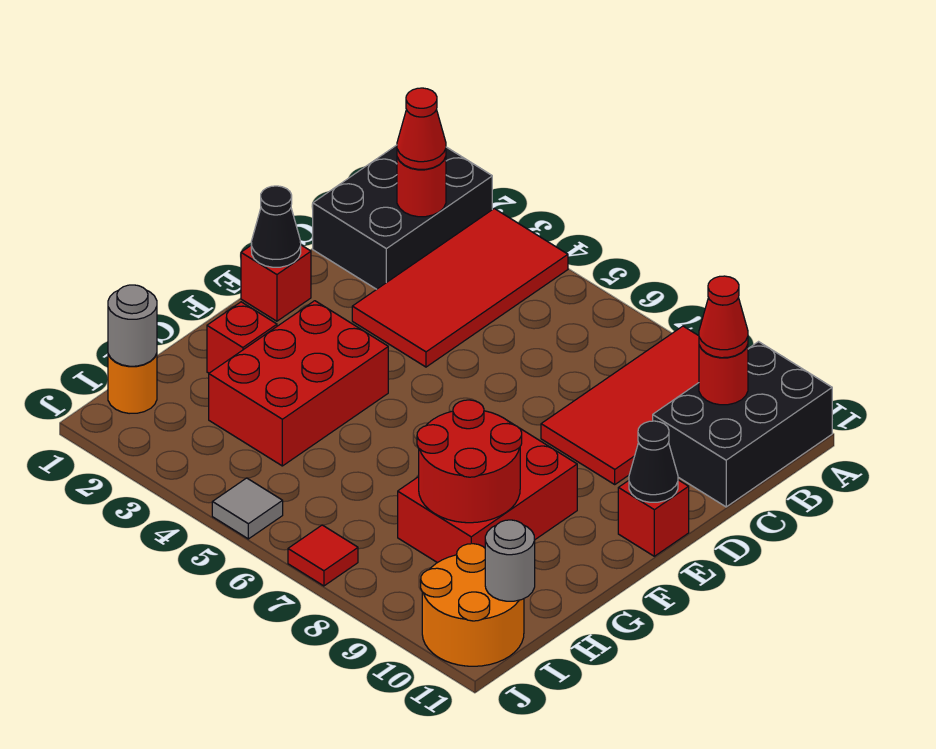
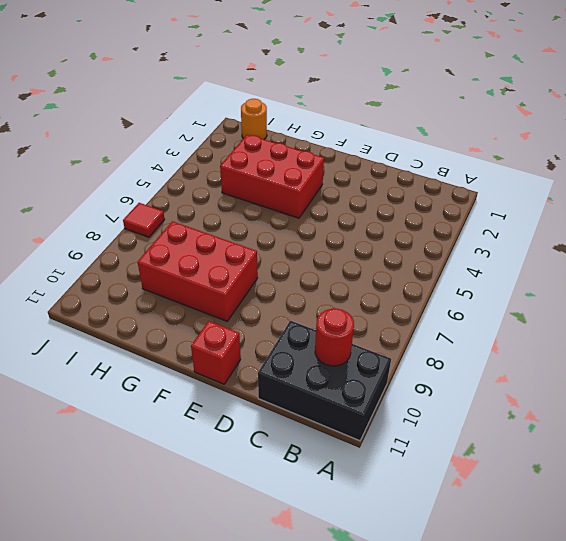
none -> black 2x3 brick [313,145,492,289]
none -> red 2x4 tile [352,209,568,367]
none -> red 2x4 tile [541,326,699,484]

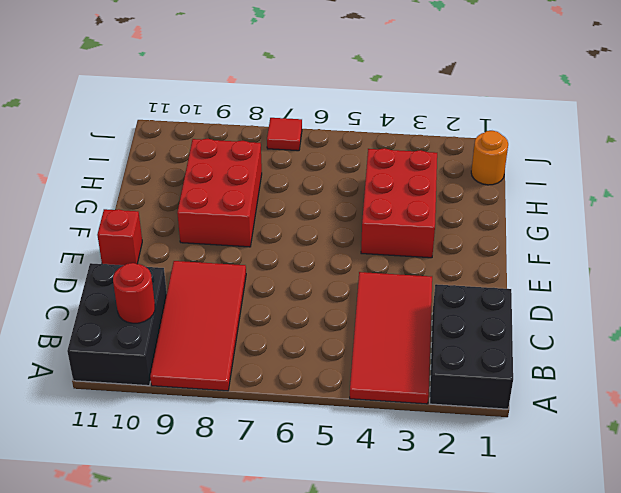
none -> red 1x1 brick [241,245,311,321]
none -> red 1x1 brick [207,302,277,373]
none -> orange 2x2 round brick [421,544,524,666]

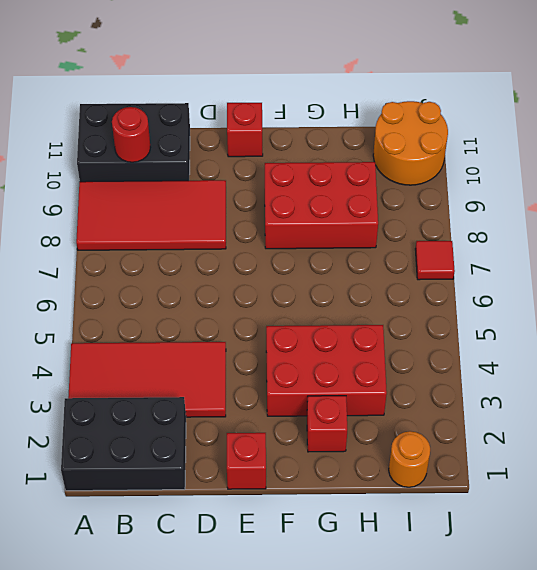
none -> grey 1x1 tile [212,478,283,539]
none -> red 1x1 round brick [397,157,446,217]
none -> black 1x1 cone [251,186,301,267]

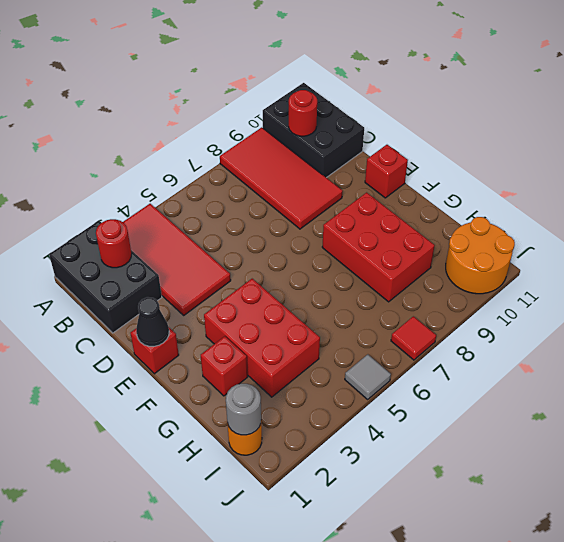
none -> black 1x1 cone [629,421,678,502]
none -> red 2x2 round brick [417,400,522,523]
none -> grey 1x1 round brick [485,520,535,601]

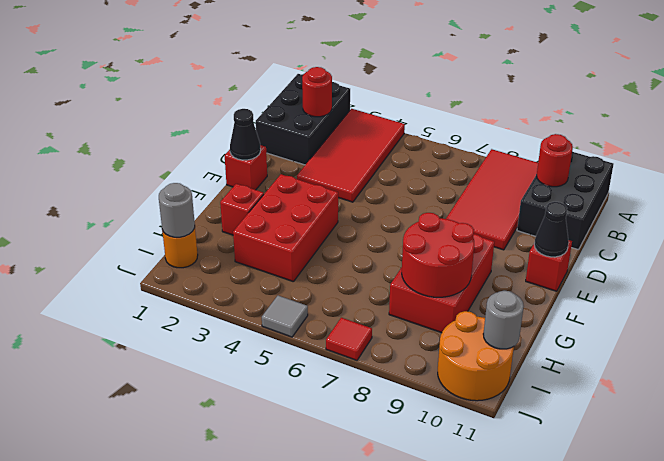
none -> red 1x1 cone [397,88,446,169]
none -> red 1x1 cone [699,276,748,358]

